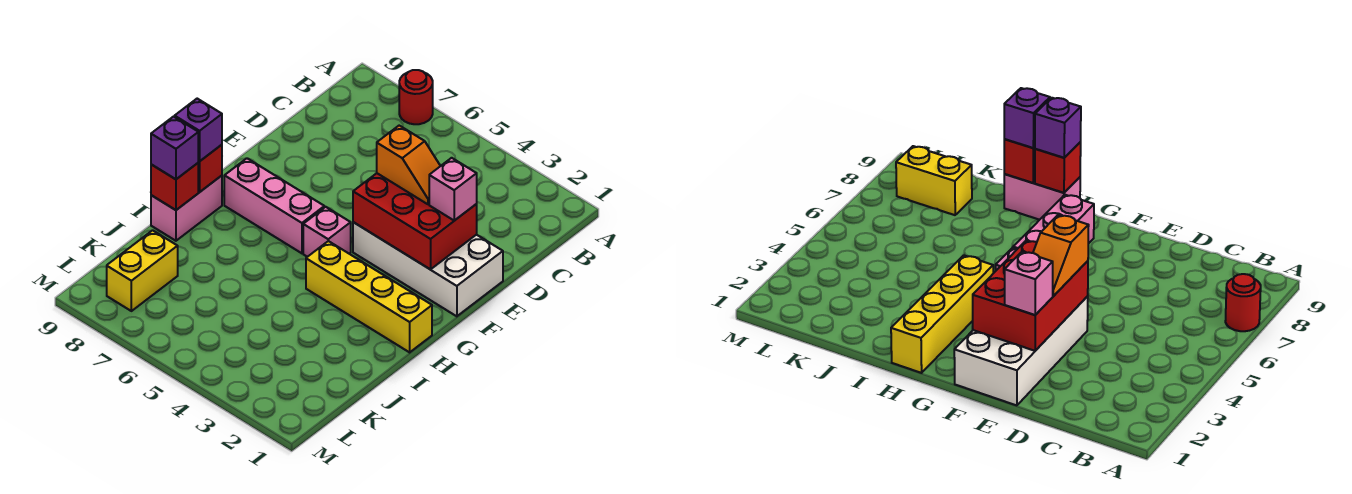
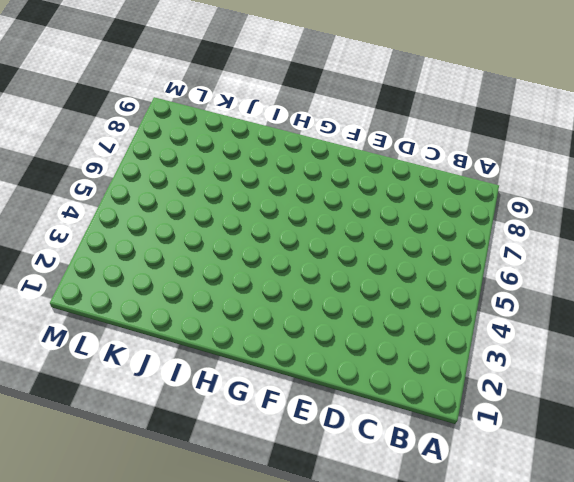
none -> red 1x1 round brick [399,70,433,124]
none -> white 2x4 brick [353,222,503,316]
none -> pink 1x1 brick [303,207,351,257]

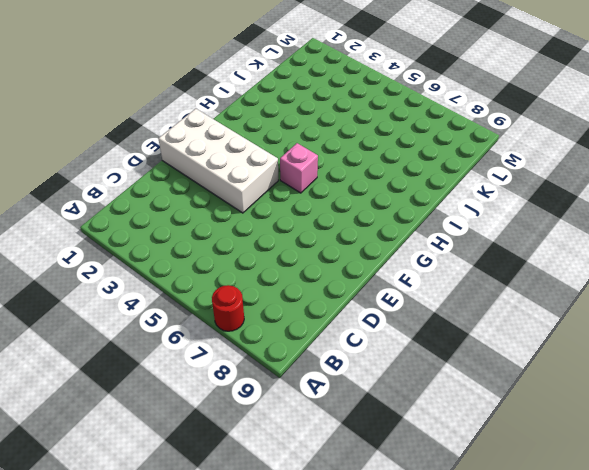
none -> pink 1x3 brick [224,158,324,253]
none -> yellow 1x4 brick [306,241,432,352]
none -> pink 1x2 brick [151,176,222,241]

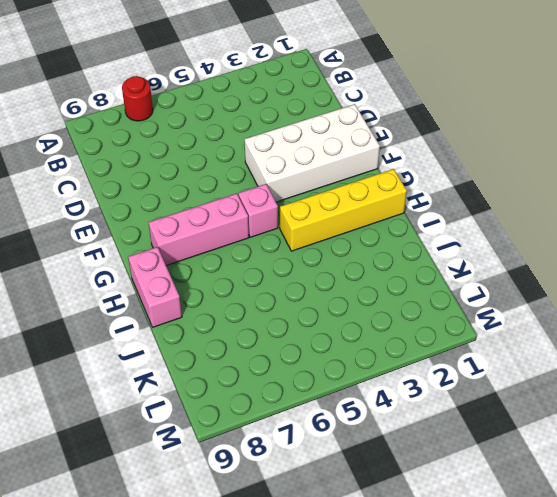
none -> yellow 1x2 brick [107,230,178,311]
none -> red 2x3 brick [353,173,477,269]
none -> red 1x1 brick [198,145,222,192]

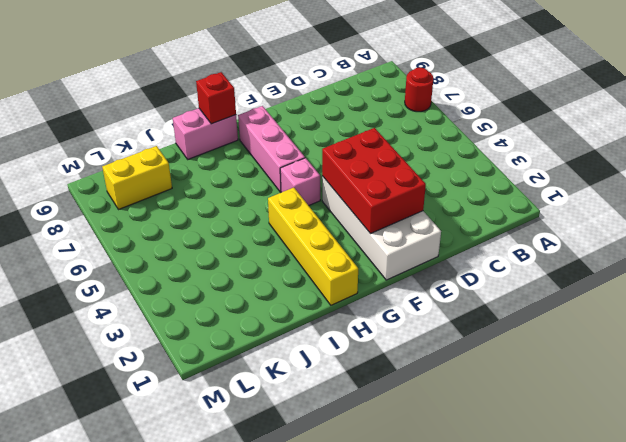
none -> red 1x1 brick [151,163,198,210]
none -> pink 1x1 brick [429,158,477,221]
none -> orange 1x2 slope [377,126,440,204]

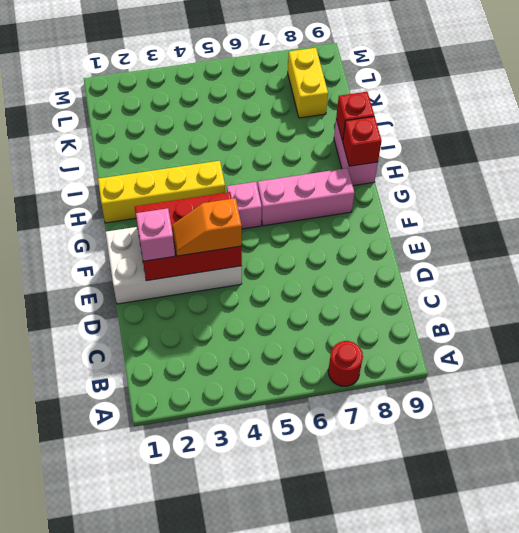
none -> purple 1x1 brick [175,99,222,161]
none -> purple 1x1 brick [151,117,198,179]

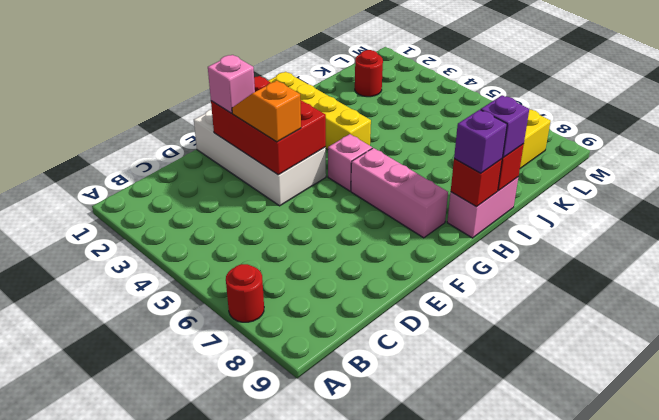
red 1x1 round brick [355,50,383,97] -> none

